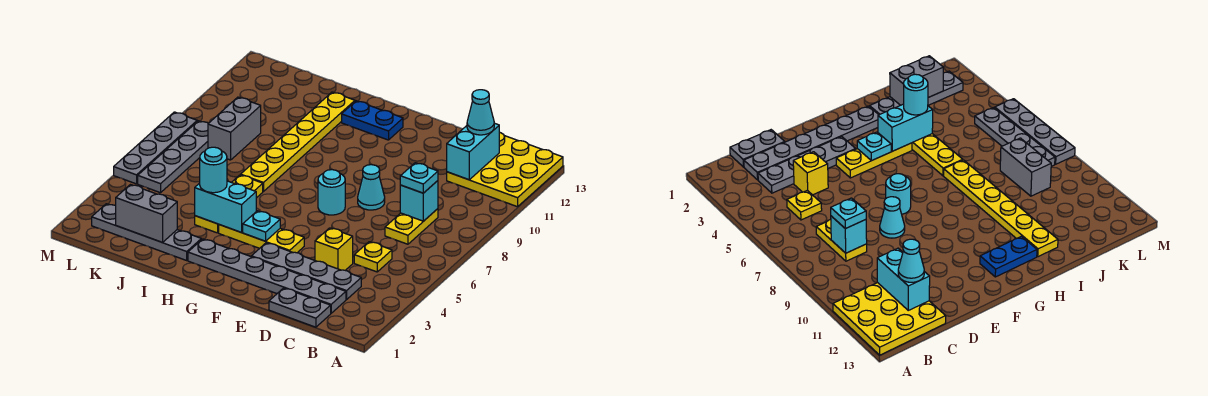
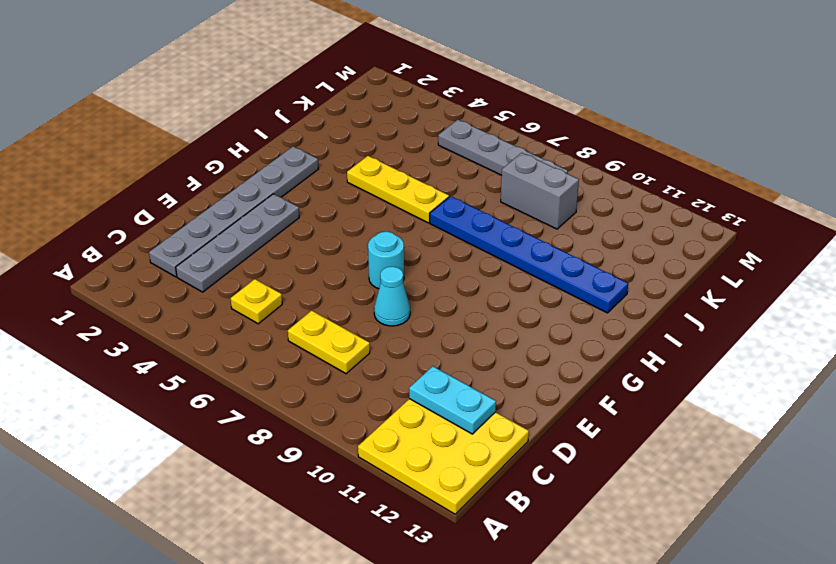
cyan 1x2 plate [409,366,496,434] -> cyan 1x2 brick [447,123,499,180]
blue 1x6 plate [430,196,628,313] -> yellow 1x6 plate [241,92,355,191]
none -> grey 1x2 plate [269,288,331,327]
none -> yellow 1x1 brick [315,228,353,270]
none -> yellow 1x3 plate [219,225,304,253]

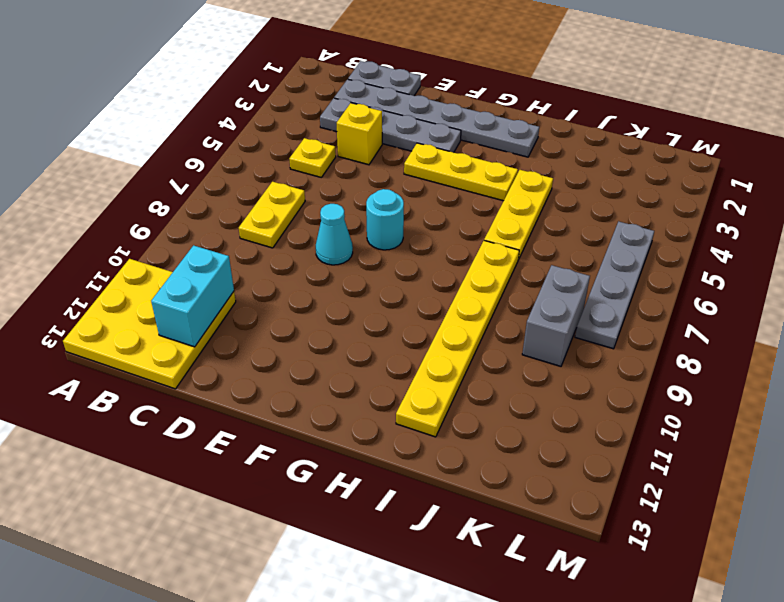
none -> blue 1x2 plate [342,101,403,140]
none -> grey 1x4 plate [92,204,201,260]
none -> grey 1x4 plate [114,112,197,184]

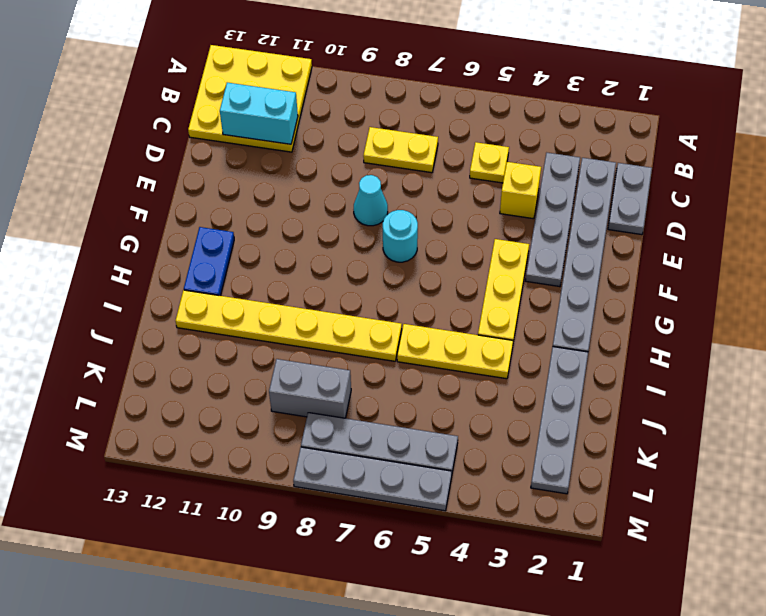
none -> cyan 1x1 brick [400,181,438,221]
none -> cyan 1x1 plate [243,211,280,241]
none -> cyan 1x2 brick [195,181,256,232]

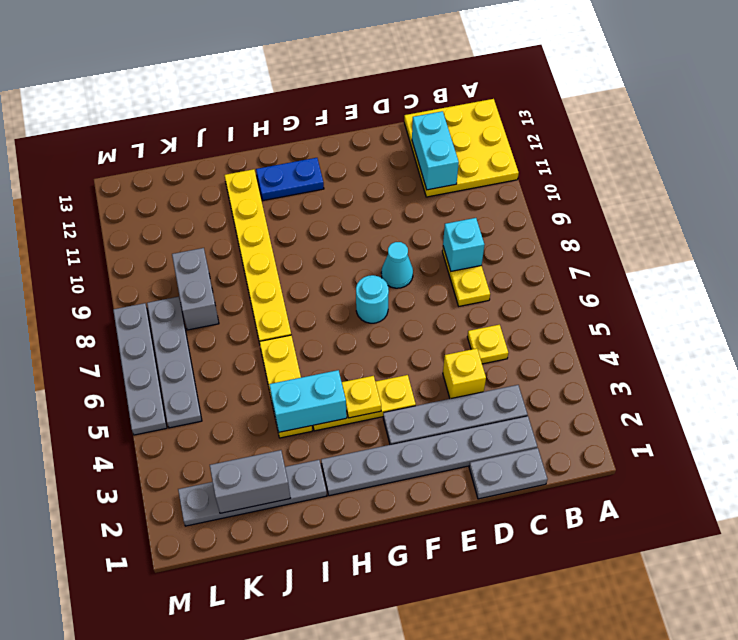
yellow 1x1 plate [342,376,381,418] -> cyan 1x1 plate [243,211,280,241]
none -> cyan 1x1 plate [400,163,438,193]
none -> cyan 1x1 cone [467,90,494,135]
none -> cyan 1x1 round brick [200,147,227,193]

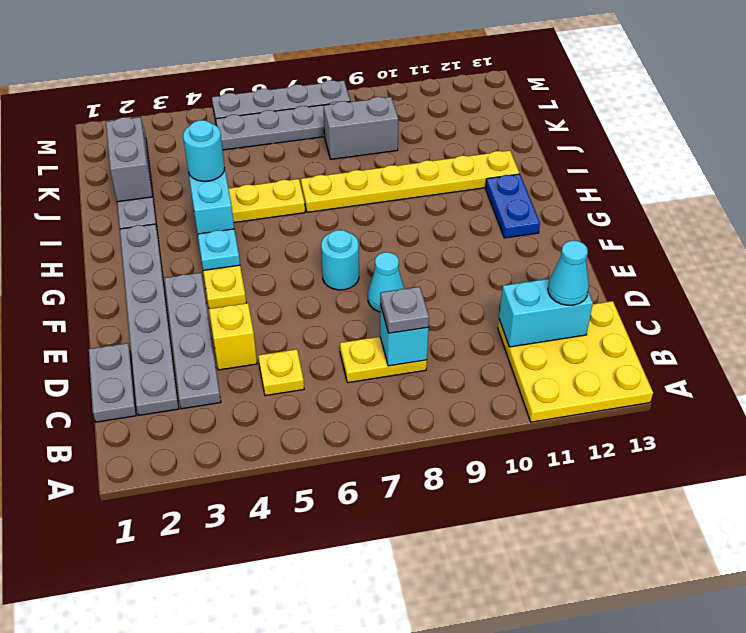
grey 1x1 plate [380,287,429,333] -> cyan 1x1 plate [400,163,438,193]

